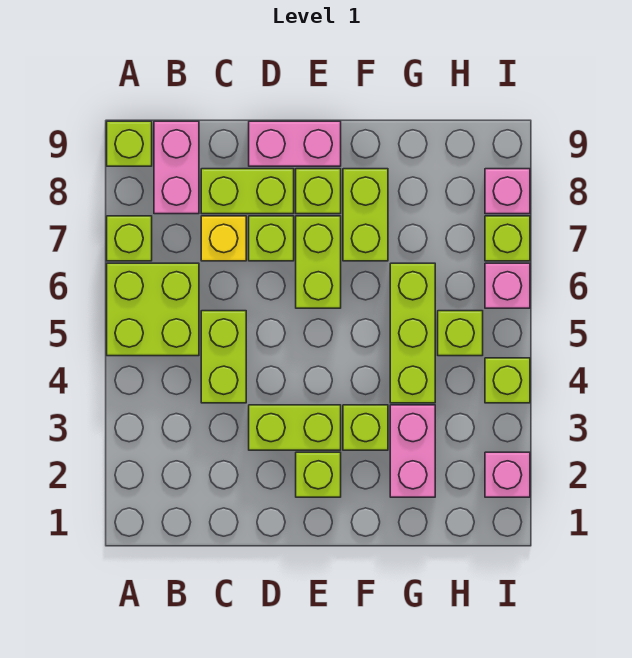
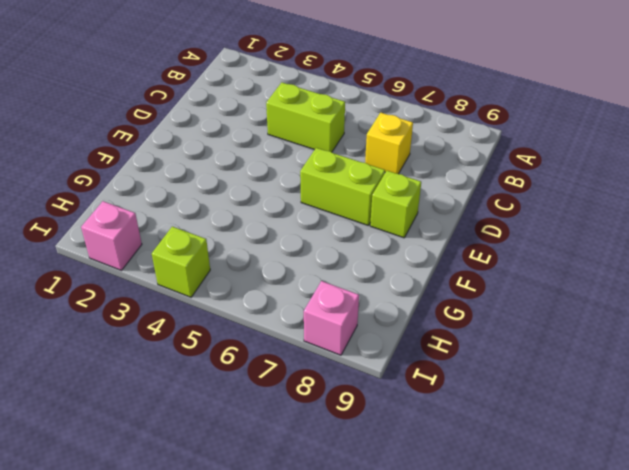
none -> lime 2x2 brick [107,263,199,356]
none -> lime 1x1 brick [107,216,152,261]
none -> lime 1x1 brick [107,121,152,166]

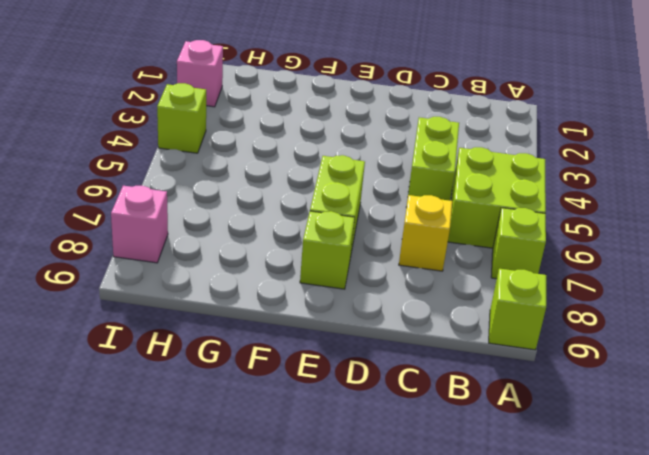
none -> pink 1x2 brick [154,121,199,214]
none -> lime 1x2 brick [201,169,294,214]
none -> lime 1x2 brick [249,405,341,450]

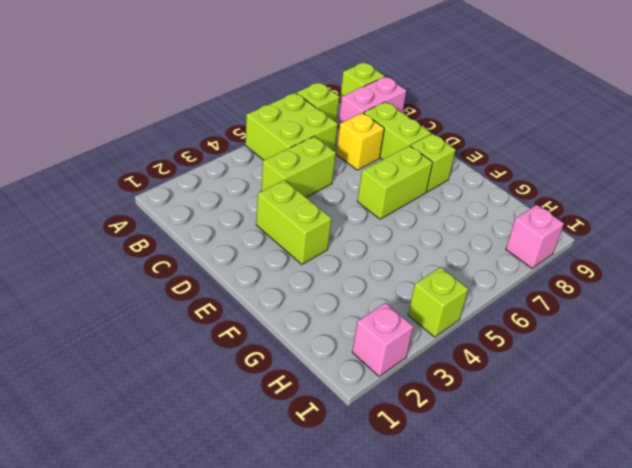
none -> lime 1x1 brick [249,216,294,261]
none -> pink 1x2 brick [249,121,341,166]
none -> lime 1x1 brick [296,452,341,497]

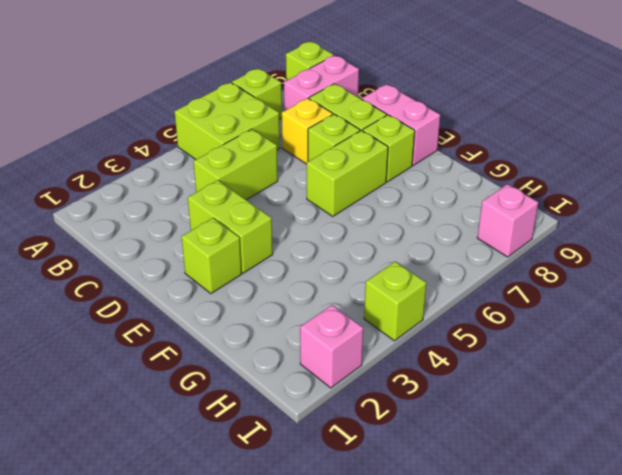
none -> lime 1x1 brick [343,405,388,450]
none -> lime 1x2 brick [343,169,388,261]
none -> pink 1x2 brick [390,405,435,497]

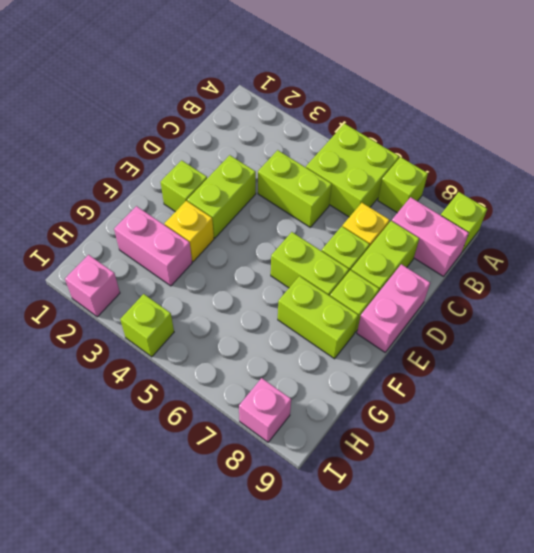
yellow 1x1 brick [165,201,214,262] -> lime 1x1 brick [343,405,388,450]
none -> lime 1x3 brick [390,263,435,403]
none -> lime 1x1 brick [438,311,483,356]
none -> pink 1x1 brick [485,263,530,308]

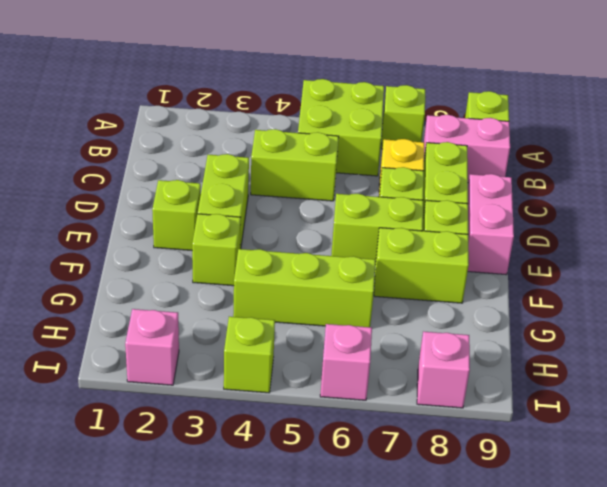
none -> pink 1x2 brick [390,405,435,497]
none -> lime 1x1 brick [438,311,483,356]
none -> lime 1x1 brick [485,216,530,261]

